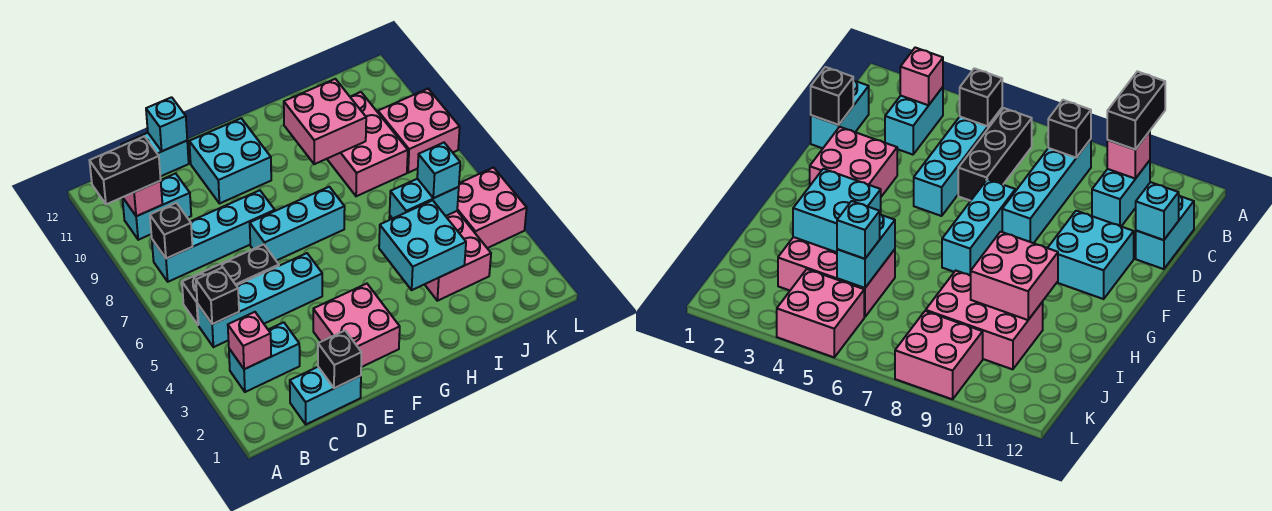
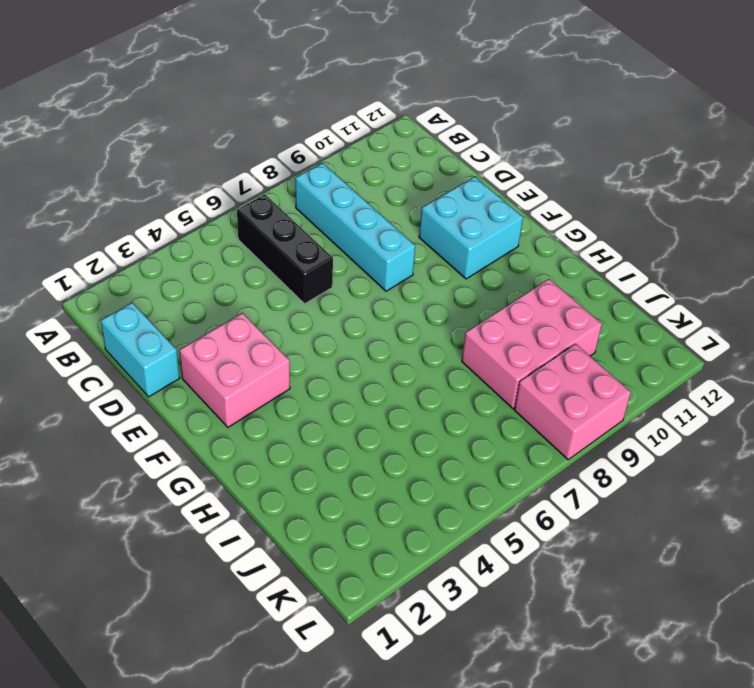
none -> cyan 1x2 brick [229,322,300,392]
none -> cyan 1x4 brick [197,253,322,347]
none -> cyan 1x2 brick [122,173,191,240]

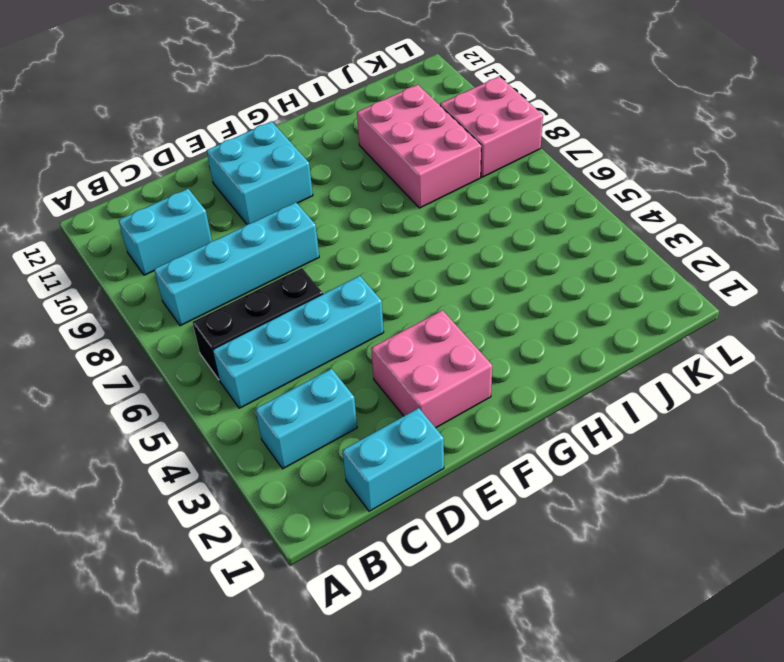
none -> cyan 1x2 brick [121,133,189,177]
none -> cyan 1x3 brick [250,187,345,261]
none -> pink 2x3 brick [389,211,491,301]

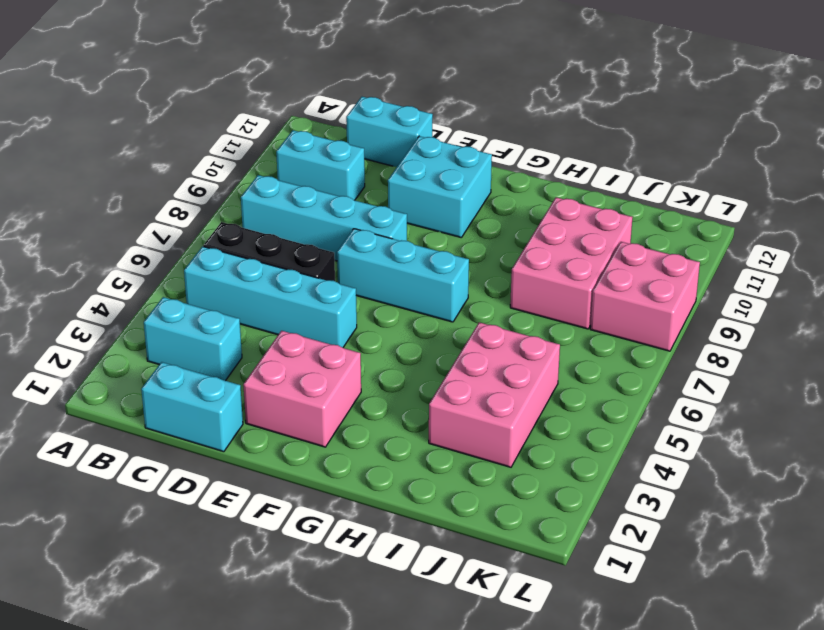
none -> pink 2x2 brick [457,168,527,248]
none -> pink 1x1 brick [228,312,271,369]
none -> black 1x1 brick [196,267,239,324]

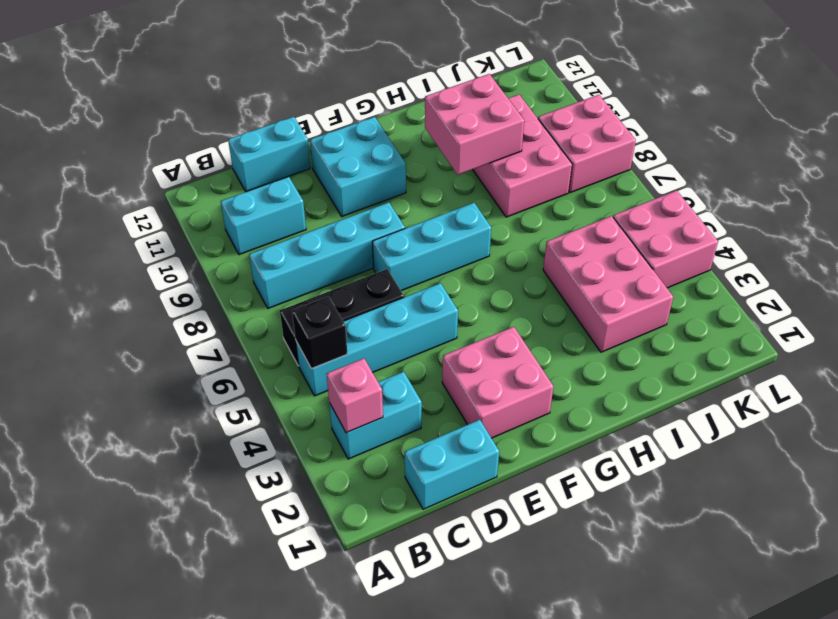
none -> black 1x1 brick [150,203,193,259]
none -> pink 1x1 brick [123,181,162,216]
none -> black 1x1 brick [318,331,361,388]

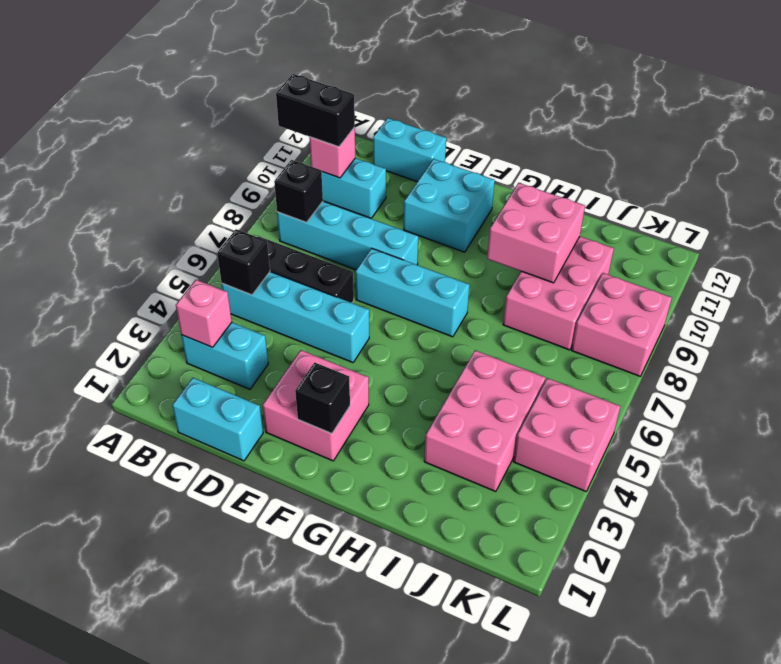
black 1x1 brick [295,362,350,434] -> black 1x1 brick moved to [318,331,361,388]
none -> cyan 1x1 brick [146,97,187,151]
none -> cyan 2x2 brick [379,200,466,290]
none -> cyan 1x2 brick [390,179,459,219]

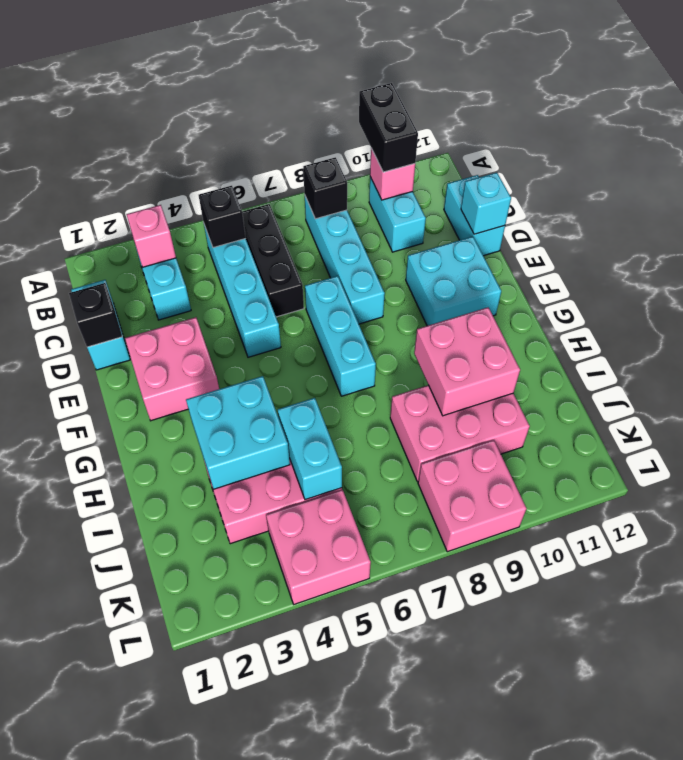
none -> cyan 1x1 brick [417,143,460,198]

